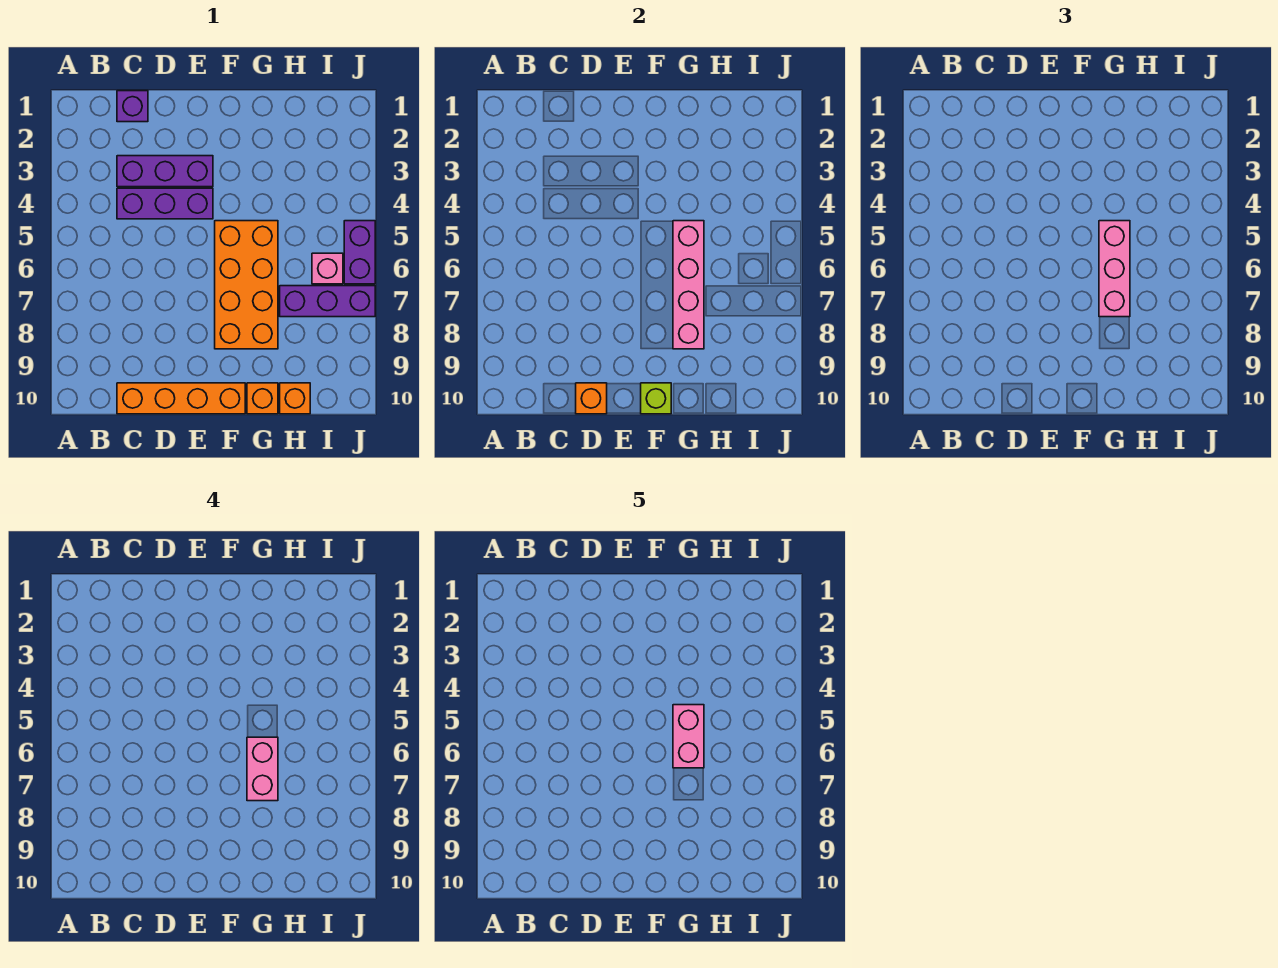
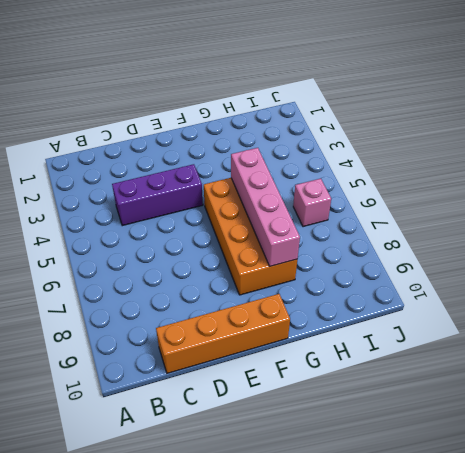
none -> purple 1x1 brick [117,91,148,122]
none -> purple 1x3 brick [117,156,213,187]
none -> orange 1x1 brick [247,383,278,414]

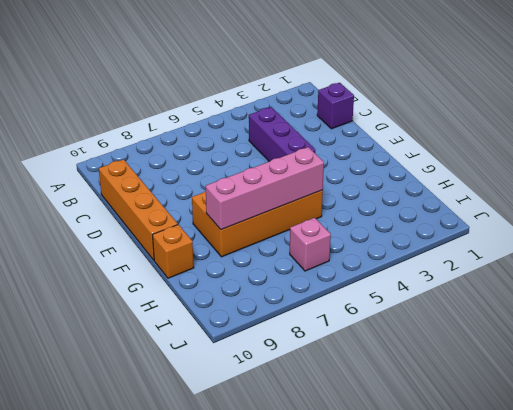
none -> purple 1x3 brick [117,156,213,187]
none -> purple 1x3 brick [280,286,375,317]
none -> orange 1x1 brick [280,383,310,414]

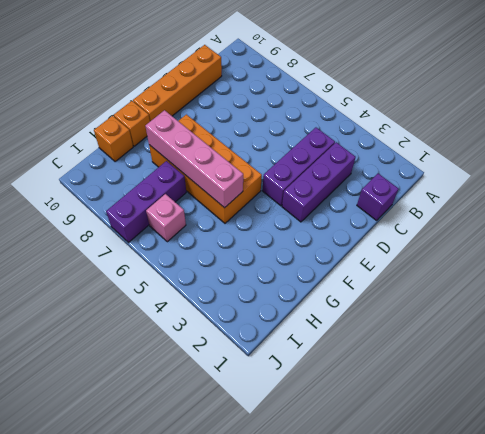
none -> purple 1x2 brick [344,221,375,284]
none -> orange 1x1 brick [576,383,607,414]
none -> lime 1x1 brick [641,383,671,414]

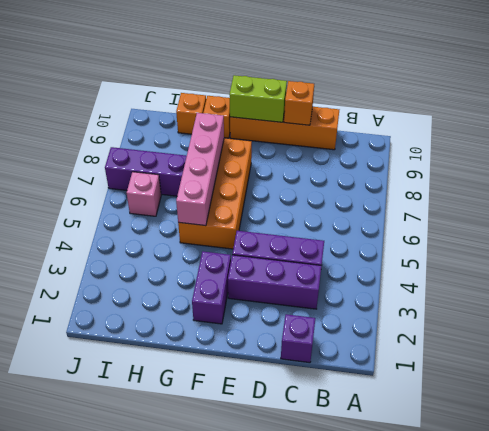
lime 1x2 brick [230,75,287,122] -> lime 1x1 brick [641,383,671,414]
purple 1x2 brick [192,251,231,324] -> purple 1x2 brick moved to [344,221,375,284]
none -> pink 1x3 brick [1099,221,1130,317]
none -> pink 1x2 brick [247,737,278,801]
none -> pink 1x2 brick [673,705,704,768]

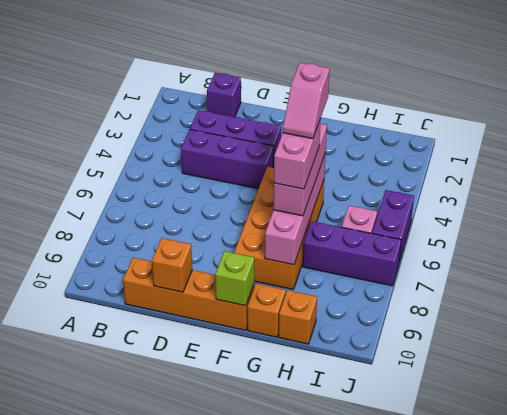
pink 1x2 slope [283,63,330,139] -> pink 1x2 brick [673,705,704,768]

